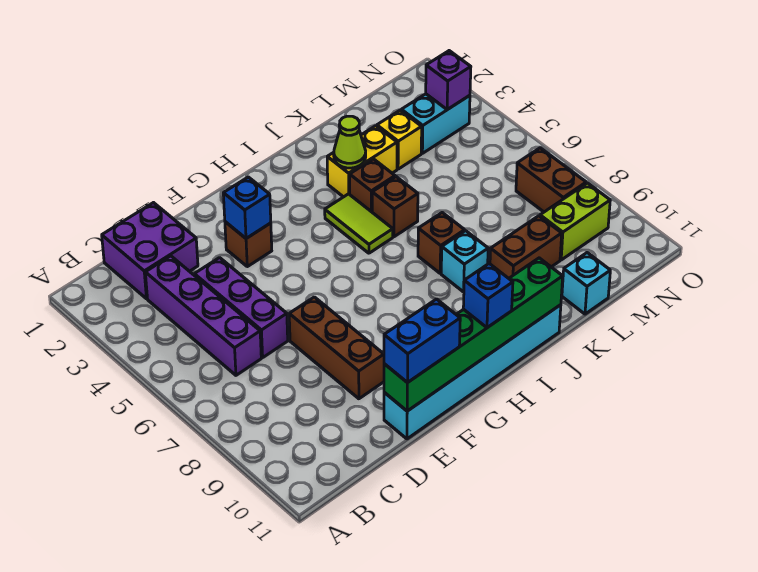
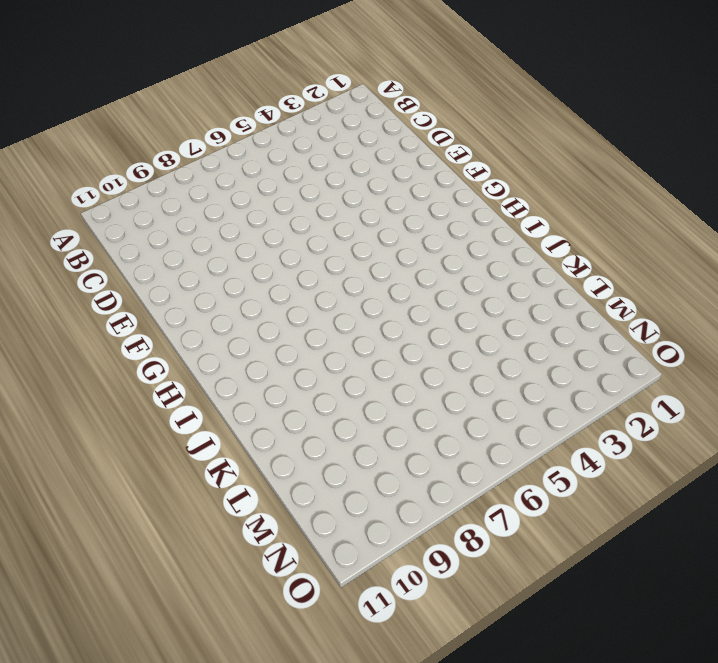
none -> purple 2x2 brick [102,203,198,299]
none -> purple 1x4 brick [145,256,261,375]
none -> purple 1x3 brick [194,258,288,358]

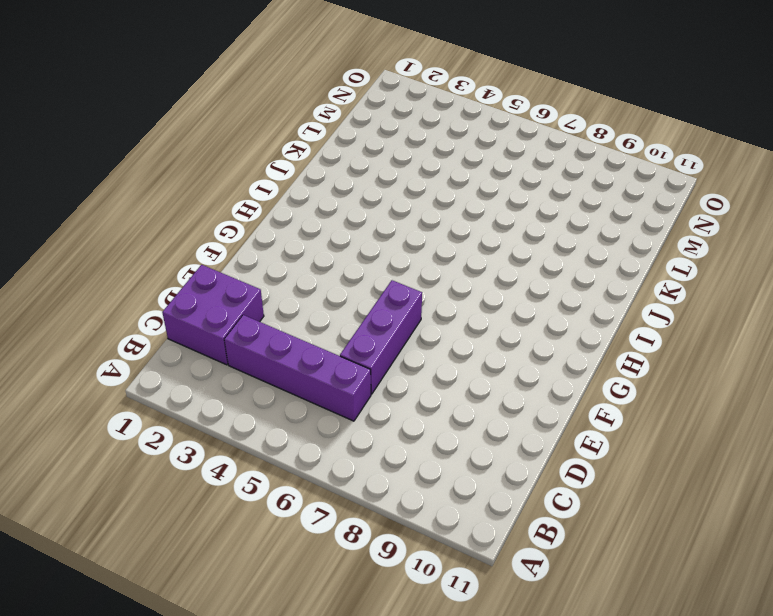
purple 1x3 brick [340,280,422,394] -> purple 1x3 brick turned to [194,258,288,358]
none -> brown 1x3 brick [289,297,384,399]
none -> cyan 1x6 brick [384,305,561,439]
none -> brown 1x1 brick [225,222,272,267]

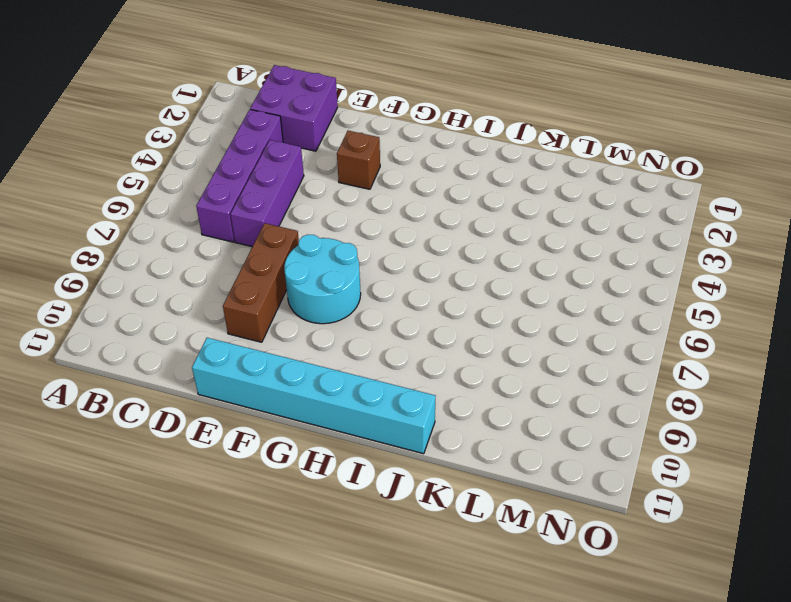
cyan 2x2 round brick [284,235,361,324] -> none
none -> lime 1x2 tile [325,194,393,253]
none -> yellow 1x2 brick [327,126,397,197]
none -> brown 1x1 brick [350,159,395,212]

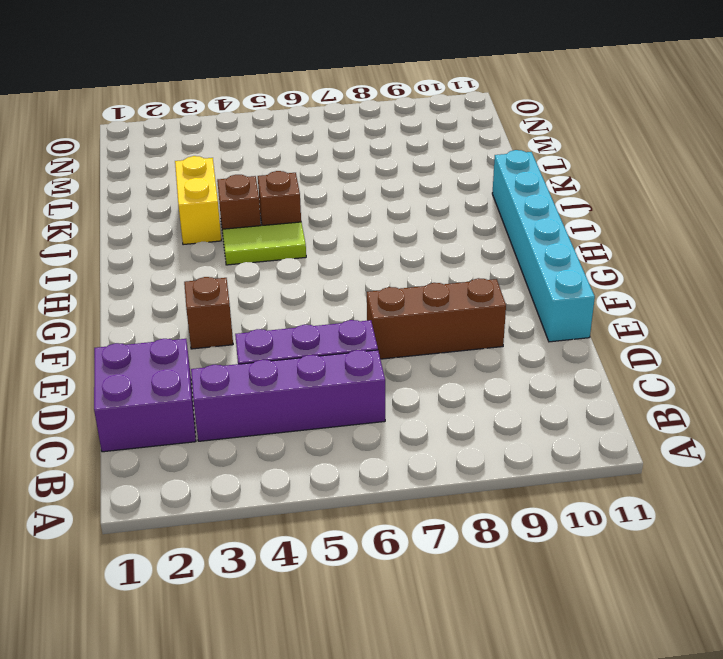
none -> brown 1x1 brick [418,213,465,273]
none -> cyan 1x1 brick [441,231,488,292]
none -> brown 1x2 brick [490,216,562,278]

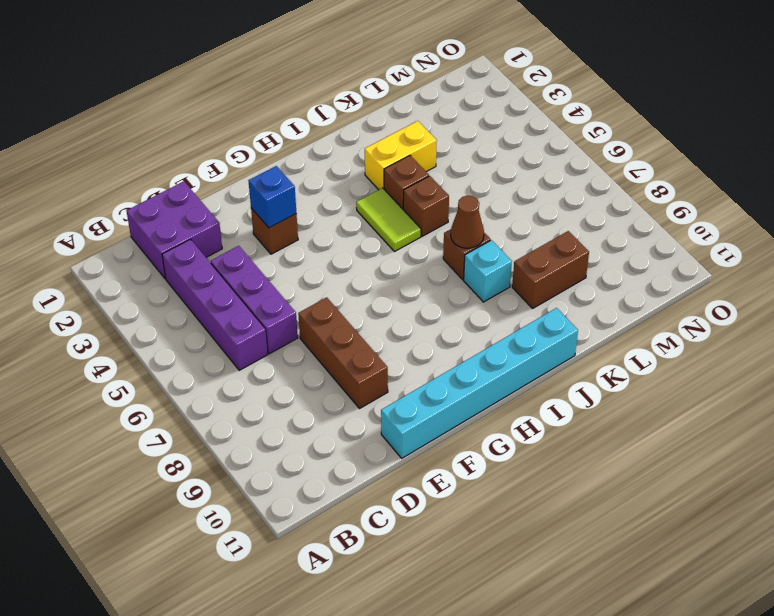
brown 1x1 cone [451,196,484,248] -> none
none -> yellow 1x1 brick [377,110,422,169]
none -> cyan 1x1 brick [562,253,610,314]
none -> cyan 1x2 brick [401,94,470,153]

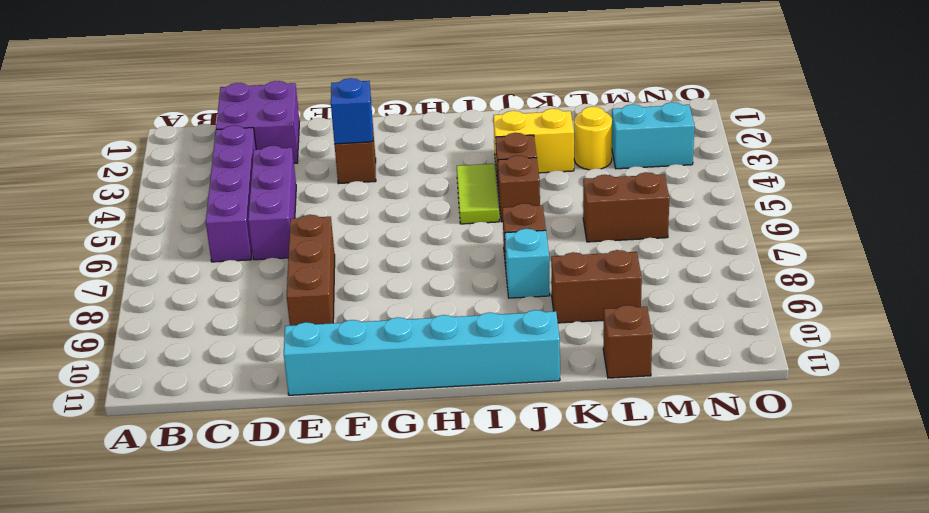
yellow 1x1 round brick [574,107,612,170] -> yellow 1x1 brick [377,110,422,169]
brown 1x2 brick [583,172,669,242] -> brown 1x2 brick turned to [516,148,586,212]
brown 1x1 brick [603,305,652,378] -> cyan 1x1 brick [562,253,610,314]
none -> lime 1x2 brick [540,183,610,260]
none -> green 1x6 brick [384,258,563,411]
none -> lime 1x1 cone [334,116,366,168]

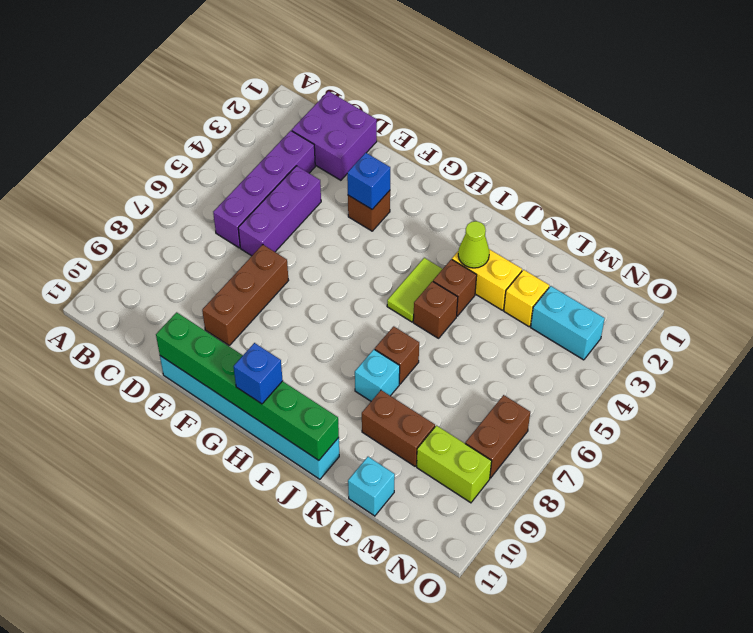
none -> purple 1x1 brick [426,51,471,110]
none -> blue 1x2 brick [384,299,460,383]

